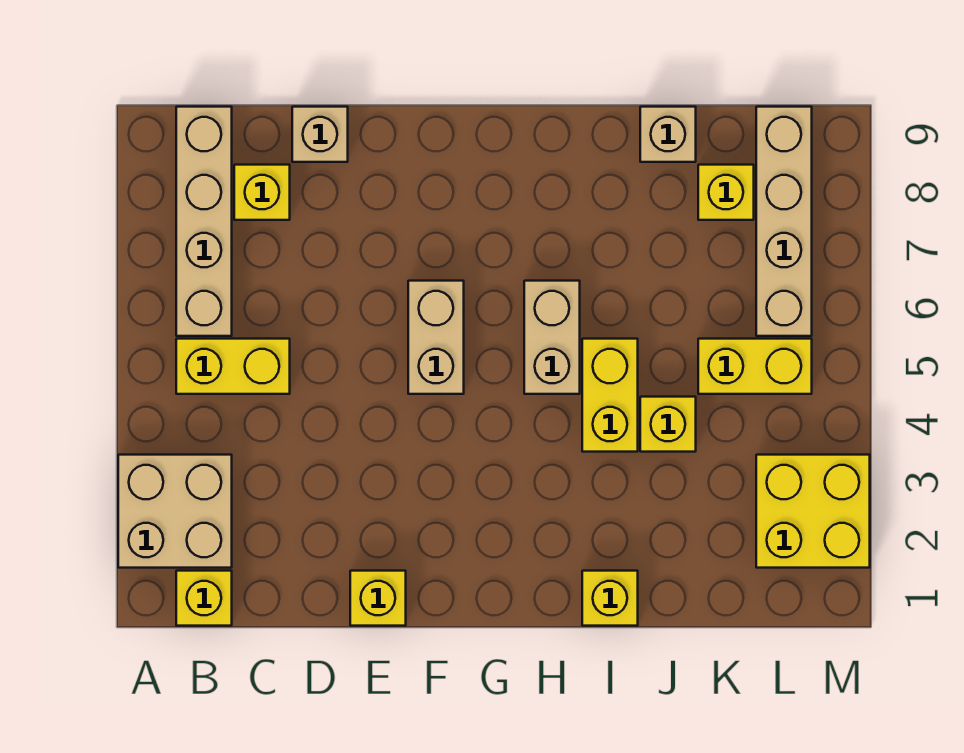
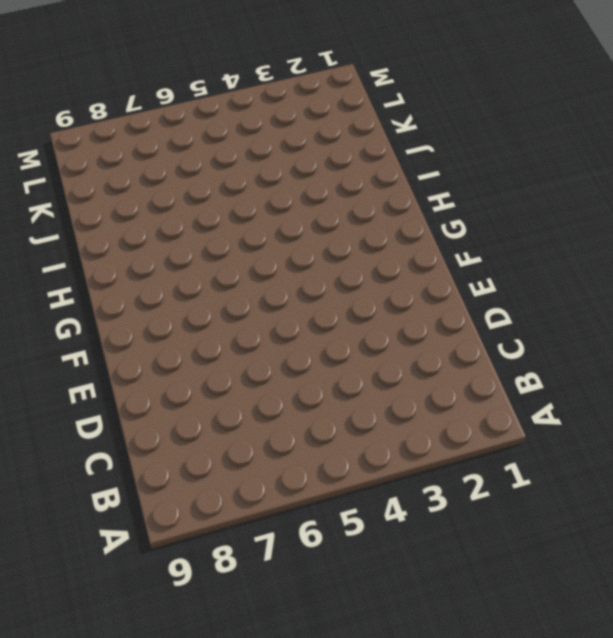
none -> tan 2x2 brick [118,455,232,568]
none -> yellow 1x1 brick [176,571,232,626]
none -> yellow 1x2 brick [176,339,290,394]

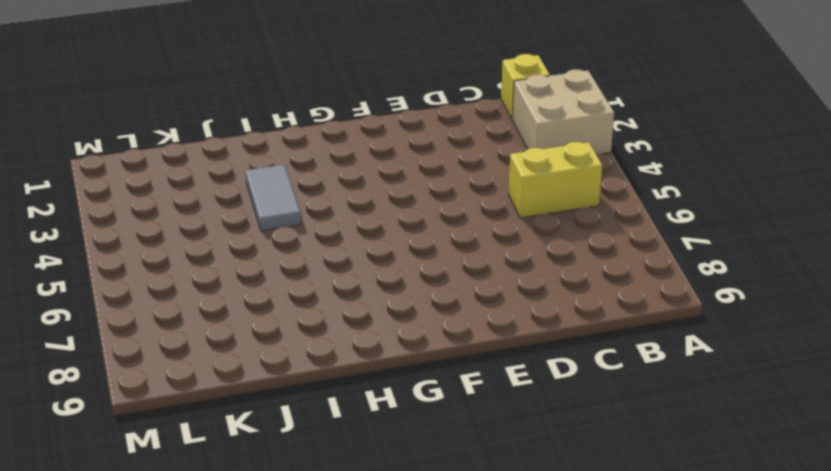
grey 1x2 tile [245,165,301,231] -> yellow 1x2 brick [582,339,638,452]
none -> tan 1x4 brick [176,107,232,336]
none -> yellow 1x1 brick [234,165,290,220]
none -> tan 1x1 brick [292,107,348,162]

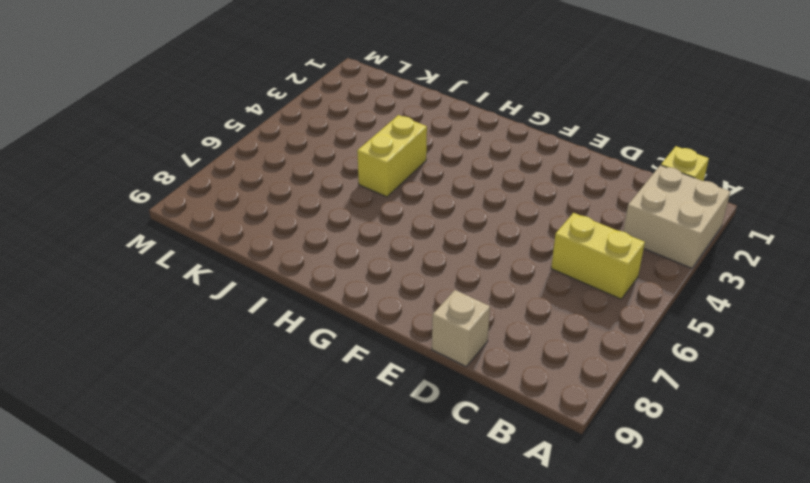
none -> tan 1x4 brick [176,107,232,336]
none -> yellow 1x1 brick [234,165,290,220]
none -> yellow 1x1 brick [350,571,406,626]

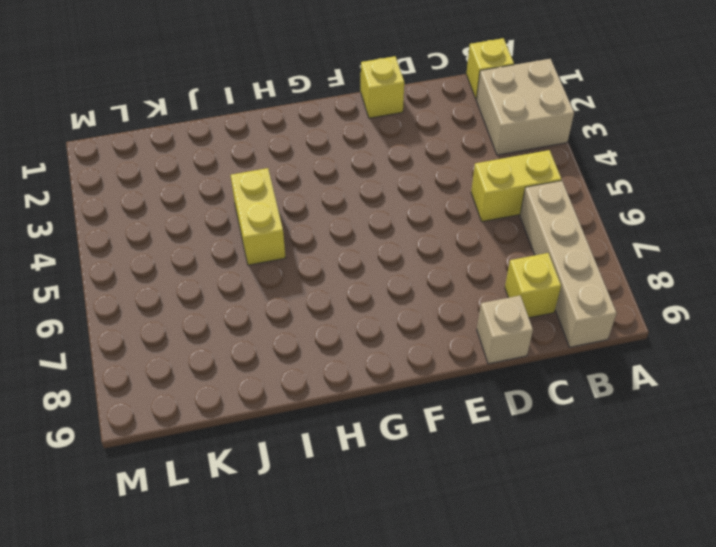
none -> tan 1x2 brick [408,281,464,394]
none -> tan 1x2 brick [524,281,580,394]
none -> yellow 1x1 brick [582,571,638,626]

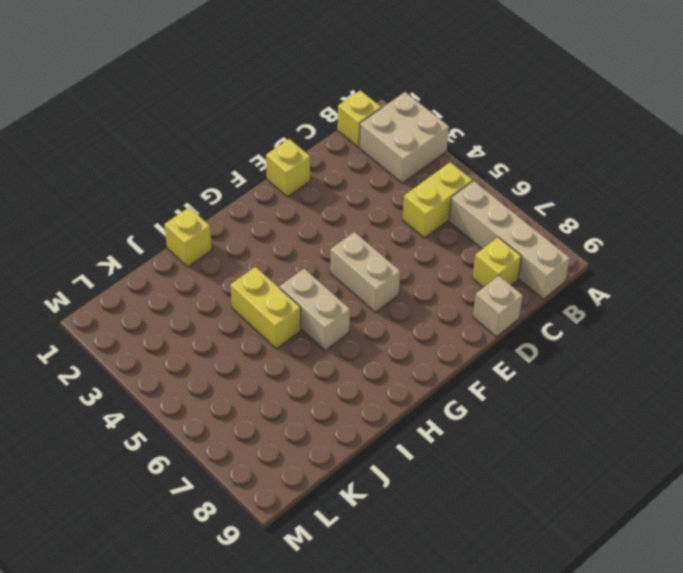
none -> yellow 1x1 brick [640,397,696,452]
none -> tan 1x1 brick [640,107,696,162]
none -> yellow 1x2 brick [698,339,812,394]

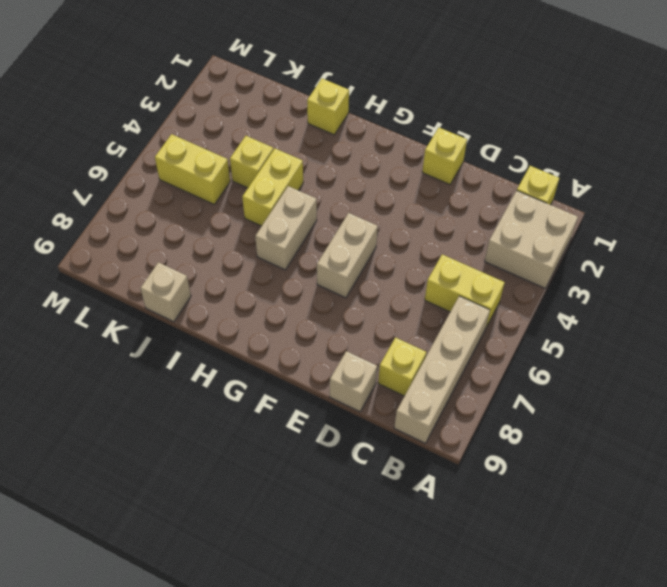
none -> yellow 1x1 brick [698,165,754,220]
none -> yellow 2x2 brick [756,455,870,568]
none -> tan 1x4 brick [756,107,812,336]

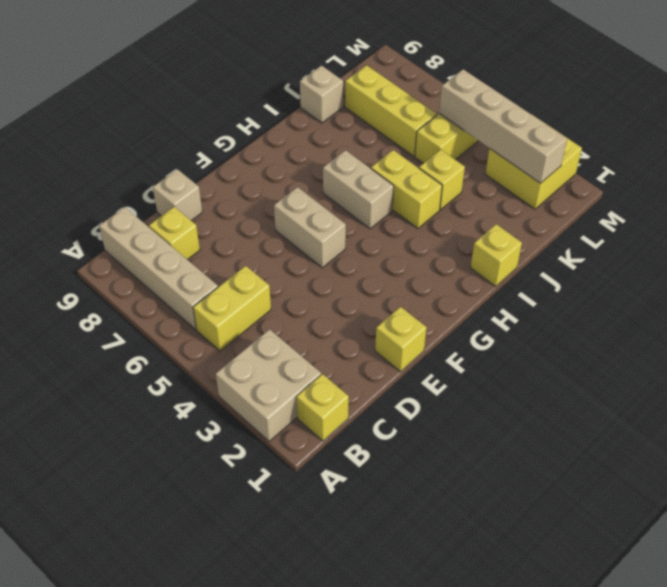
yellow 1x3 brick [345,65,437,156] -> yellow 1x1 brick [698,165,754,220]
tan 1x4 brick [439,69,567,183] -> tan 1x4 brick moved to [756,107,812,336]

